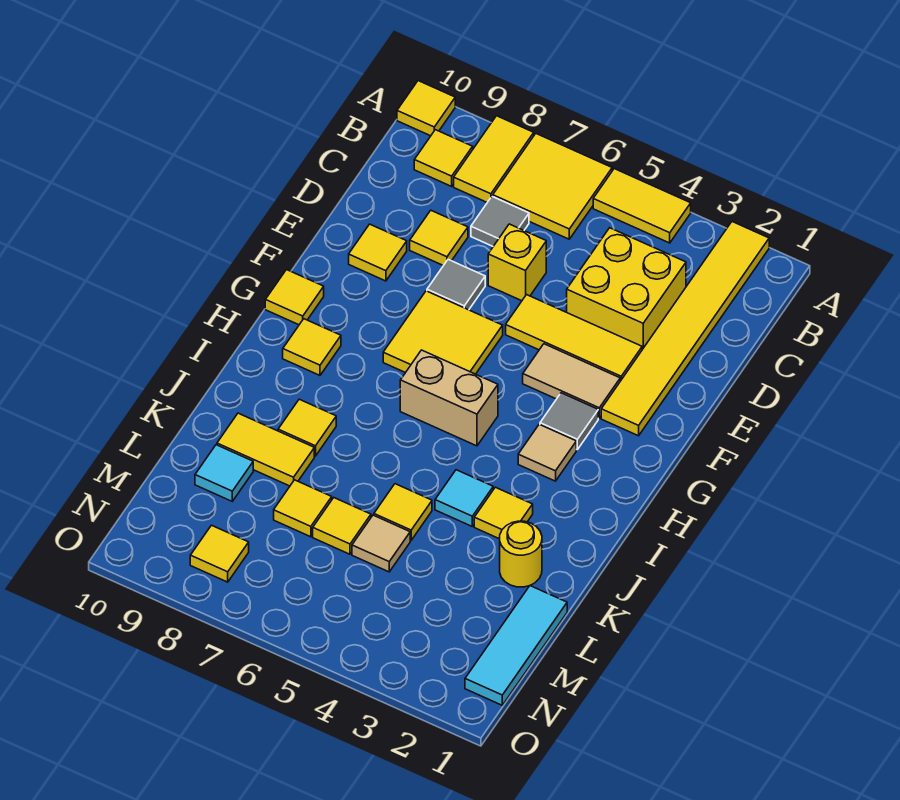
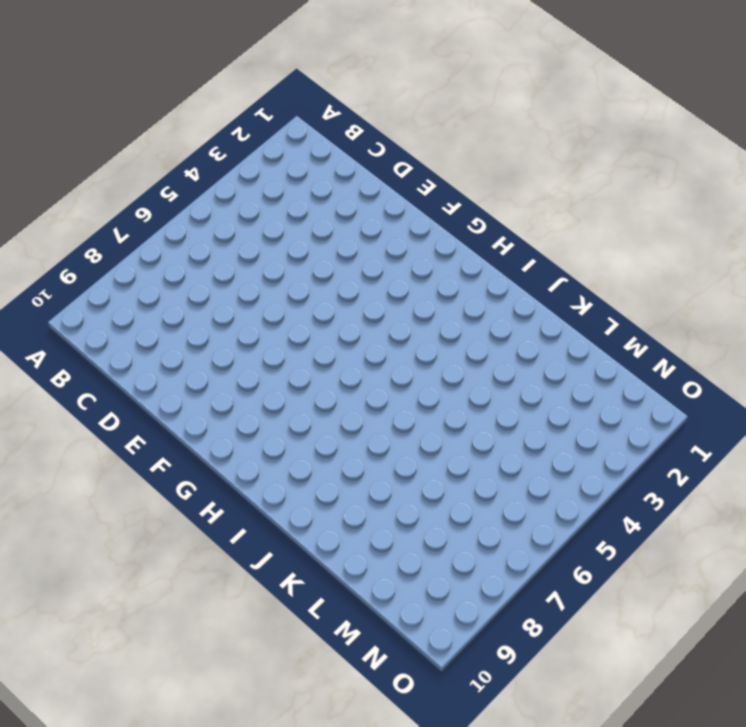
none -> yellow 1x6 tile [601,222,769,436]
none -> yellow 1x2 tile [593,169,691,243]
none -> yellow 2x2 tile [493,134,612,239]
none -> yellow 1x2 tile [454,116,534,202]

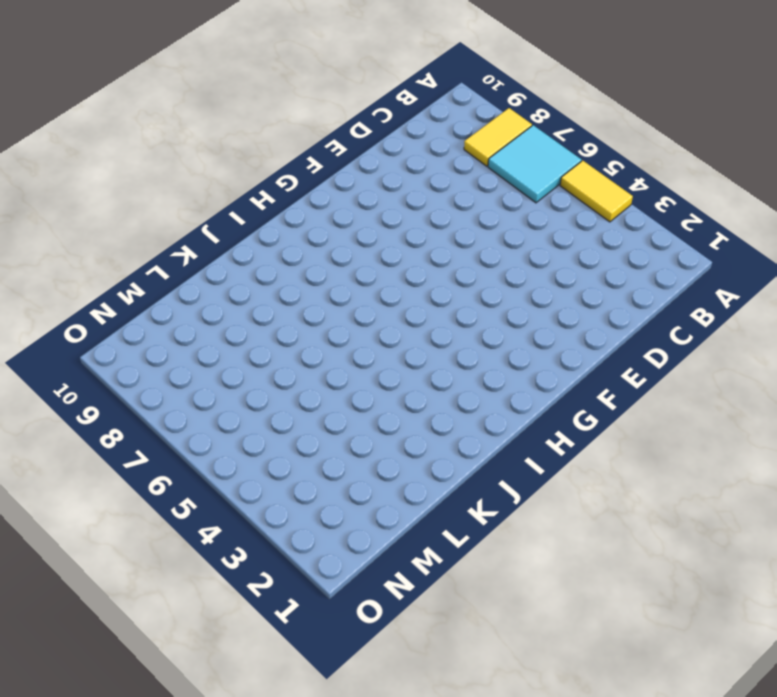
cyan 2x2 tile [488,125,581,203] -> yellow 2x2 tile [493,134,612,239]
none -> yellow 1x6 tile [601,222,769,436]
none -> yellow 1x1 tile [397,81,455,136]
none -> yellow 1x1 tile [414,130,473,186]
none -> yellow 2x2 brick [567,228,686,349]

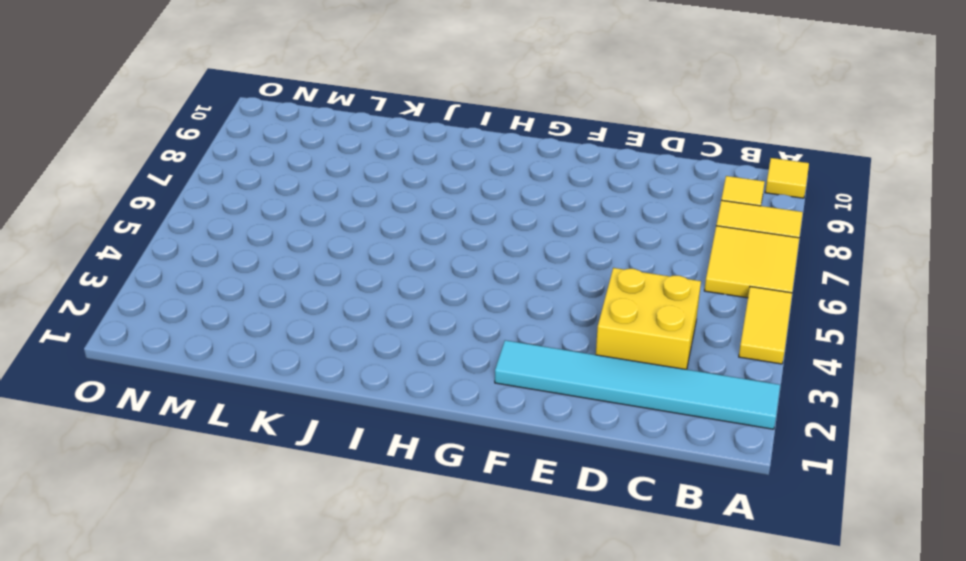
cyan 1x6 tile [495,340,780,429] -> yellow 1x6 tile [601,222,769,436]
none -> grey 1x1 tile [471,197,529,246]
none -> yellow 1x1 brick [488,224,546,301]
none -> yellow 1x1 tile [410,210,468,266]
none -> yellow 1x3 tile [506,295,642,381]

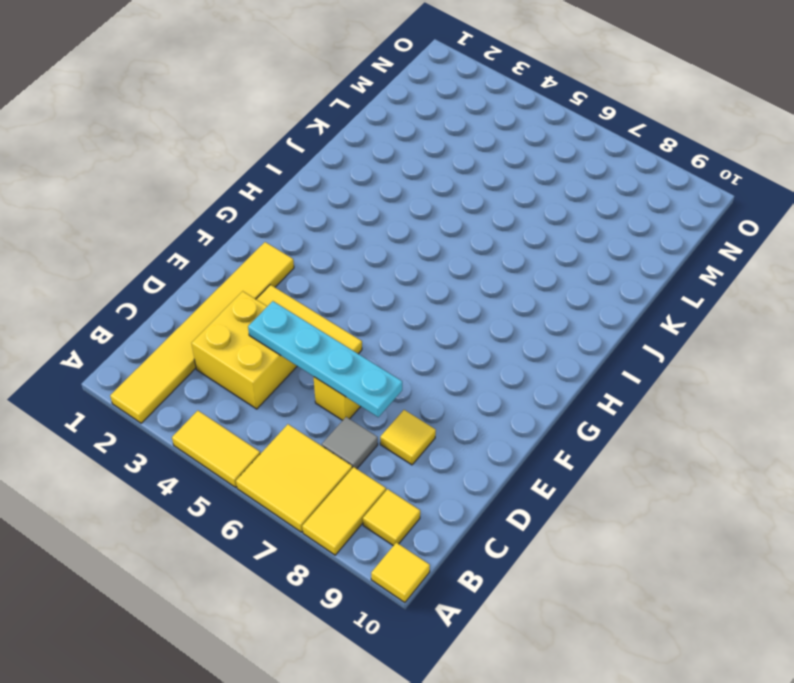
cyan 1x4 plate [248,301,402,417] -> none
none -> grey 1x1 tile [427,260,485,310]
none -> yellow 1x1 tile [349,224,407,281]
none -> tan 1x2 tile [523,344,620,418]
none -> yellow 2x2 tile [383,291,503,374]

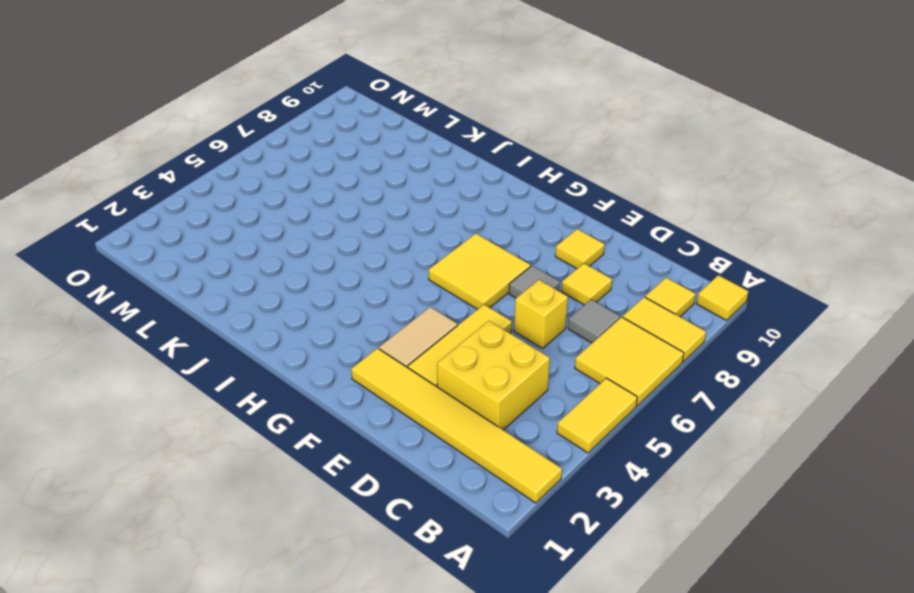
none -> grey 1x1 tile [540,393,598,449]
none -> yellow 1x1 tile [265,270,324,325]
none -> tan 1x1 tile [518,424,576,481]
none -> tan 1x2 brick [400,350,498,446]

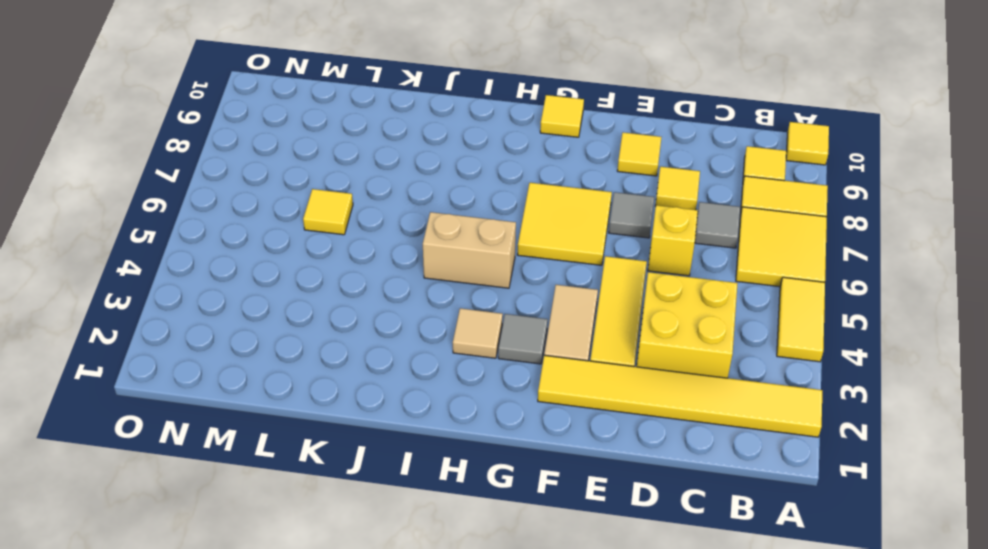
tan 1x2 brick [423,212,516,288] -> tan 1x2 brick turned to [400,350,498,446]
none -> yellow 1x1 tile [283,319,341,375]
none -> yellow 1x1 tile [474,487,533,539]
none -> cyan 1x1 tile [435,470,493,526]
none -> yellow 1x1 tile [278,399,336,456]

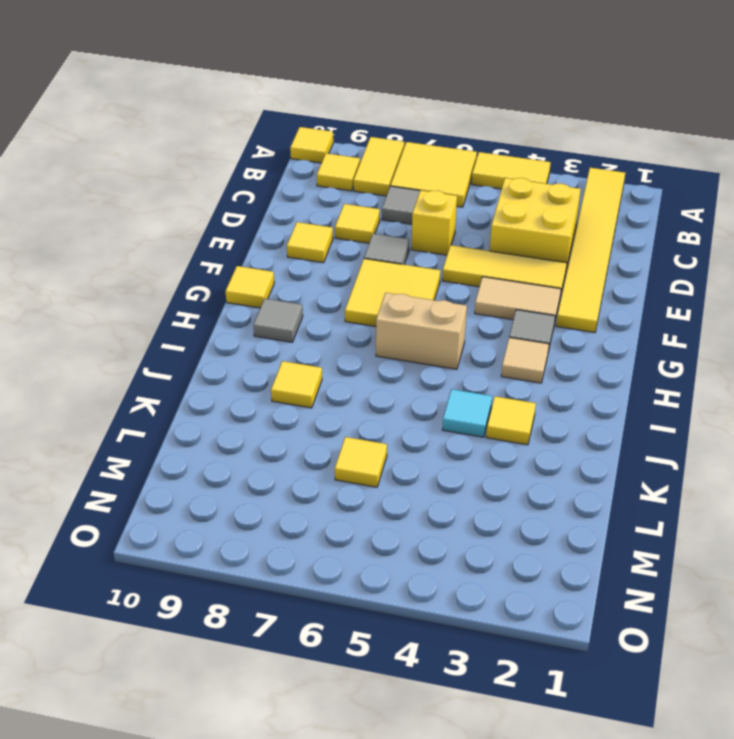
grey 1x1 tile [253,299,303,342] -> yellow 1x1 tile [283,319,341,375]
none -> yellow 1x1 round brick [500,521,542,587]
none -> yellow 1x1 tile [374,484,432,540]
none -> yellow 1x2 tile [217,413,314,486]
none -> cyan 1x3 tile [465,586,567,705]

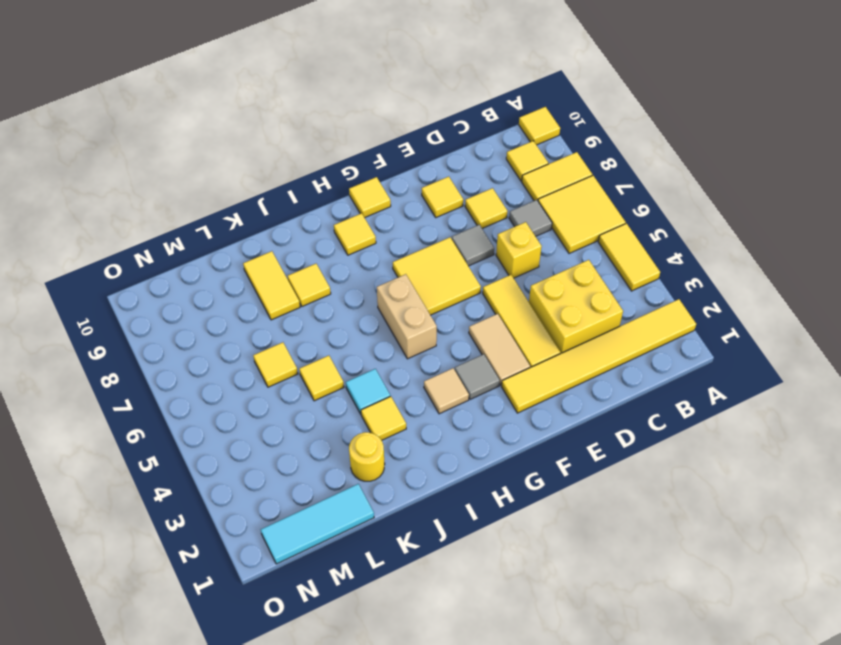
none -> tan 1x1 tile [352,515,410,572]
none -> yellow 1x1 tile [274,480,332,537]
none -> cyan 1x1 tile [195,445,253,501]
none -> yellow 1x1 tile [190,525,249,582]

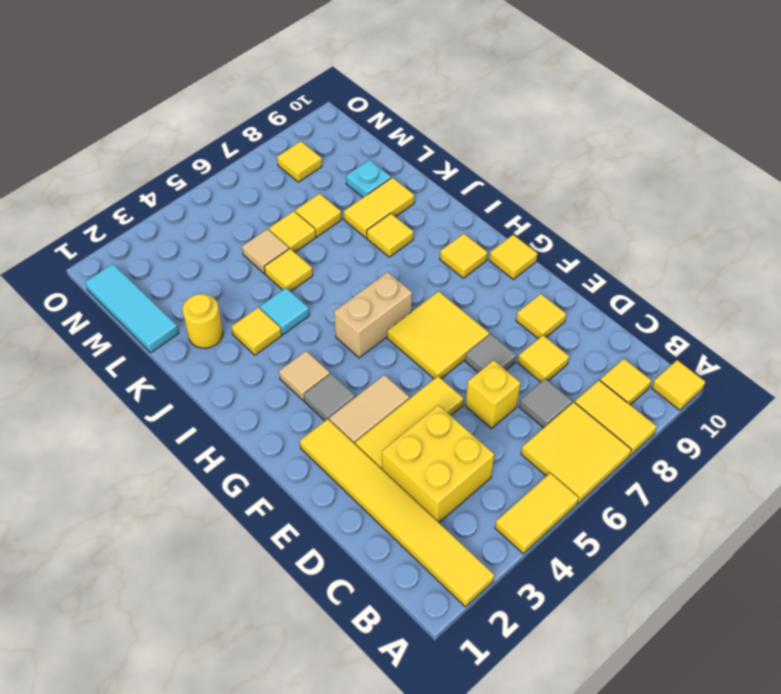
cyan 1x1 plate [346,160,391,197] -> cyan 1x1 tile [195,445,253,501]

